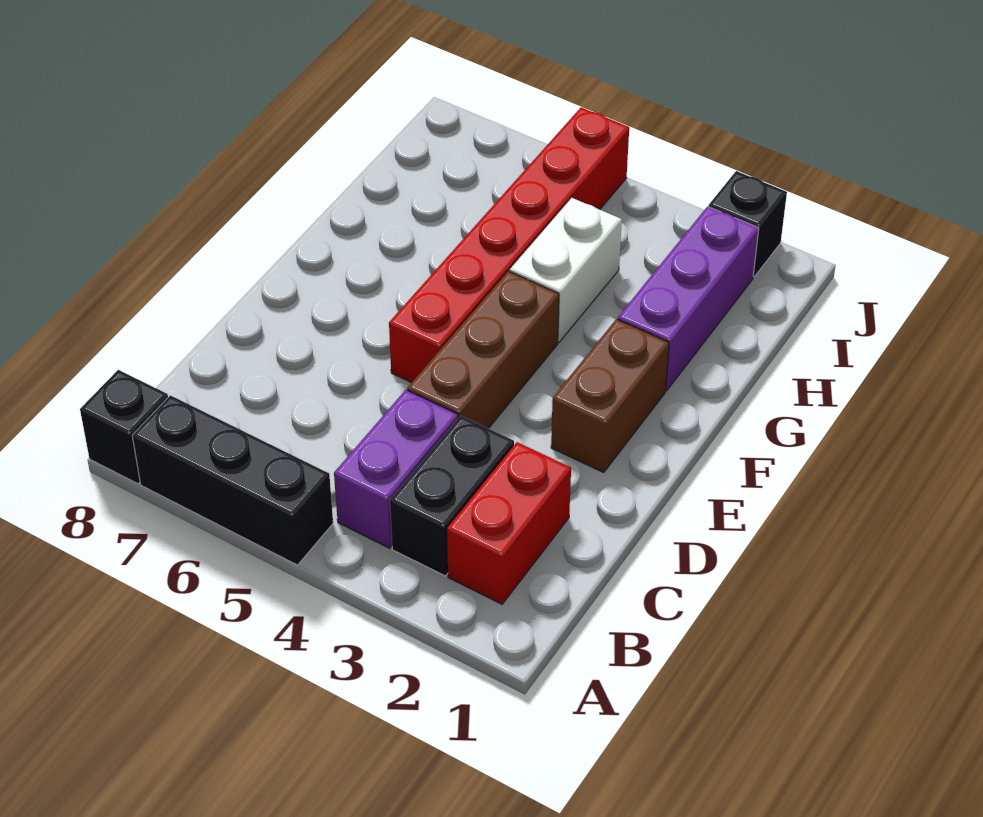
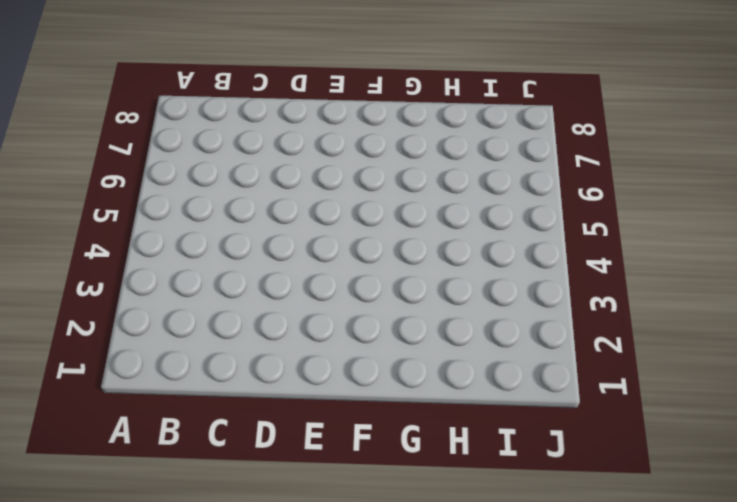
none -> black 1x3 brick [132,395,333,565]
none -> black 1x1 brick [80,370,168,484]

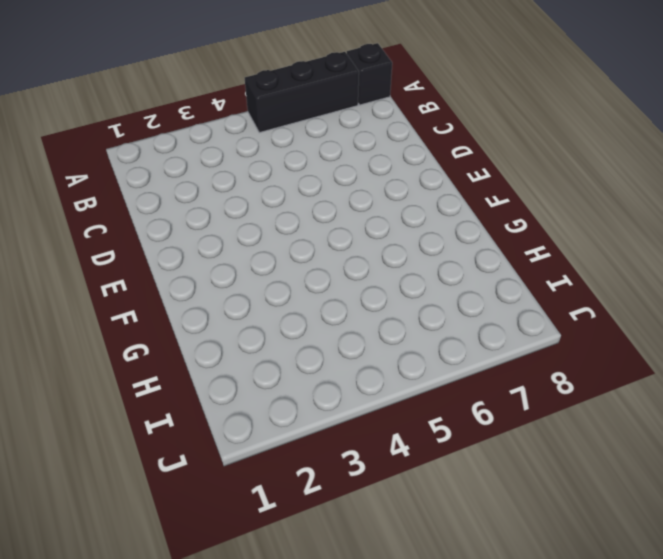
none -> red 1x2 brick [447,442,571,604]
none -> black 1x2 brick [390,416,514,576]

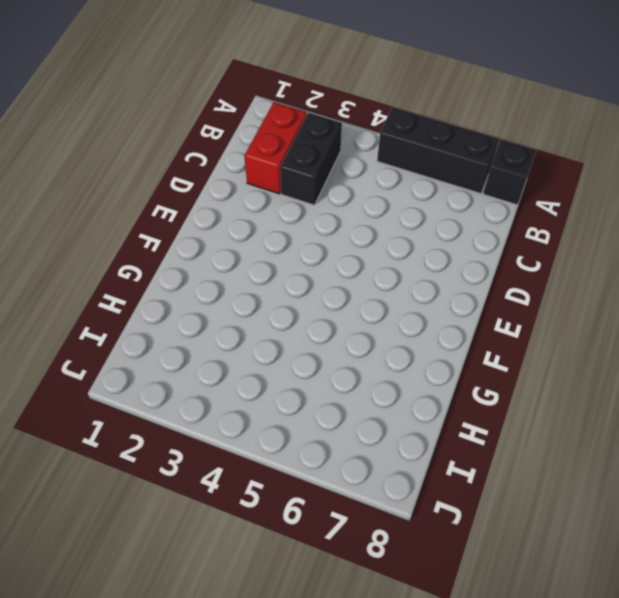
none -> purple 1x2 brick [334,390,458,548]
none -> brown 1x3 brick [407,271,559,428]

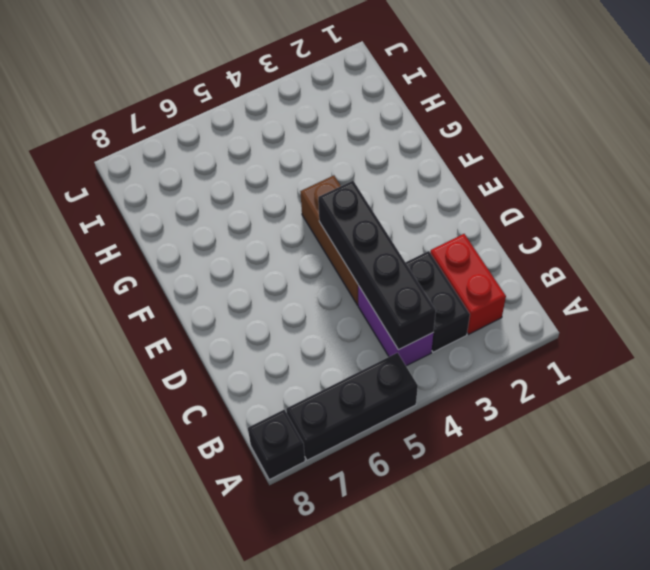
black 1x4 brick [318,181,436,350] -> none
none -> brown 1x2 brick [551,319,669,472]
none -> red 1x6 brick [389,107,629,383]

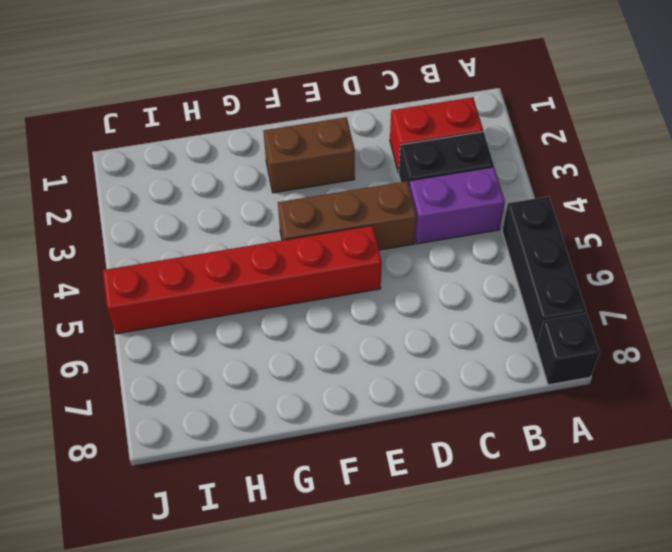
none -> purple 1x3 brick [618,207,759,391]
none -> white 1x2 brick [510,198,622,342]

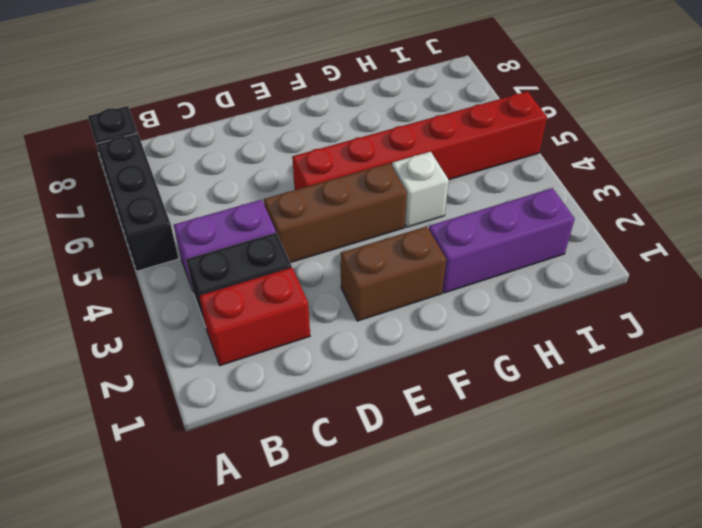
white 1x1 brick [392,152,449,227] -> white 1x2 brick [510,198,622,342]
none -> black 1x1 brick [709,171,787,277]

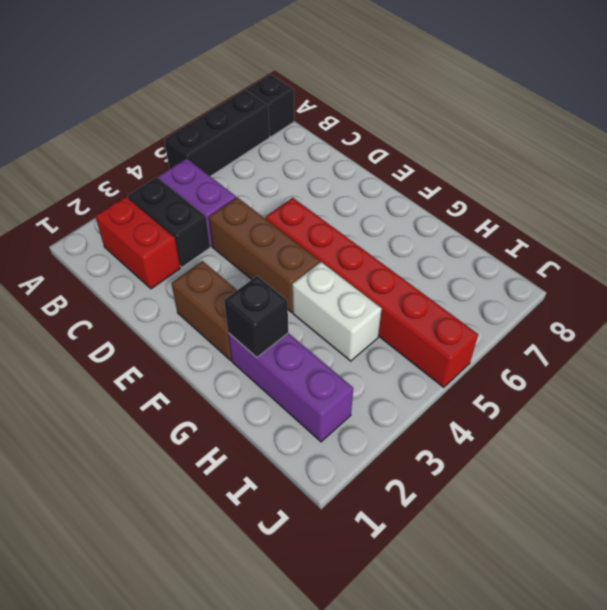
black 1x1 brick [224,276,288,357] -> black 1x1 brick moved to [709,171,787,277]

